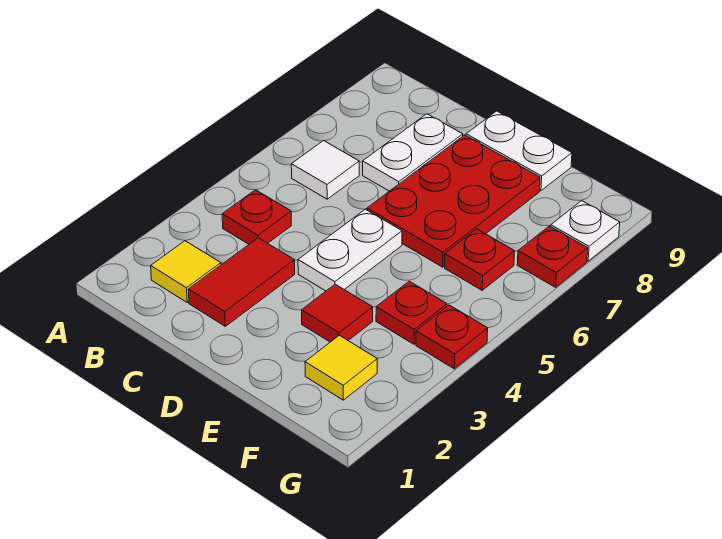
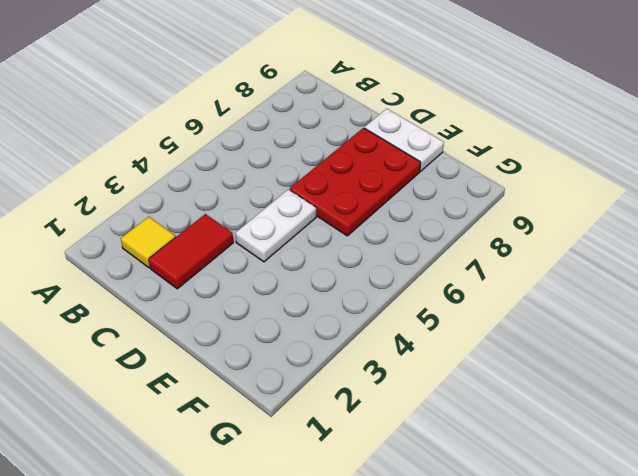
none -> red 1x1 plate [222,190,291,244]
none -> white 1x1 tile [291,141,359,199]
none -> white 1x2 plate [363,114,463,191]

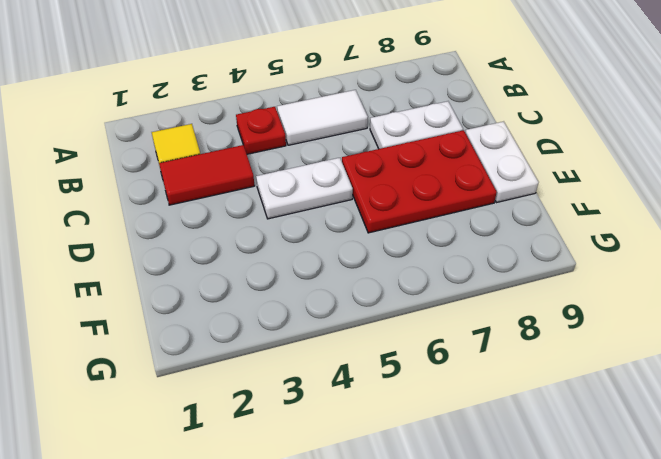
white 1x2 tile [277,90,368,145] -> white 1x1 tile [291,141,359,199]
none -> red 1x1 tile [302,284,373,342]
none -> yellow 1x1 tile [305,335,377,400]
none -> red 1x1 plate [376,281,447,344]

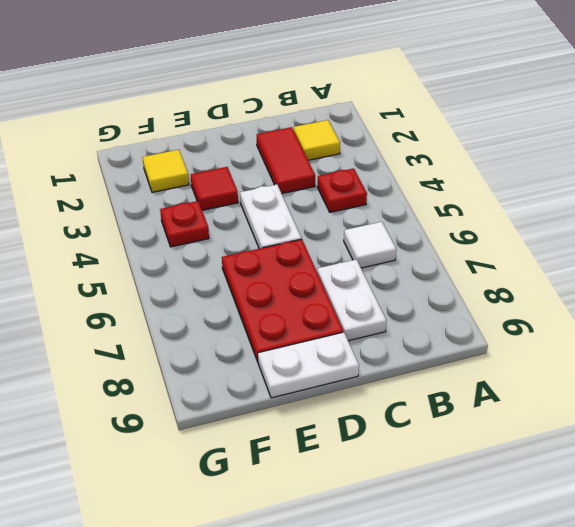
none -> red 1x1 plate [445,229,515,290]
none -> red 1x1 plate [416,305,488,369]
none -> red 1x1 plate [517,226,588,287]

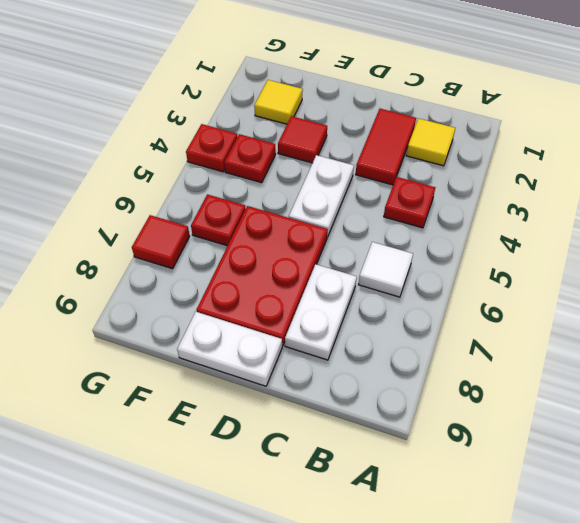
red 1x1 tile [132,215,190,269] -> red 1x1 plate [517,226,588,287]
none -> white 1x1 plate [551,201,620,261]

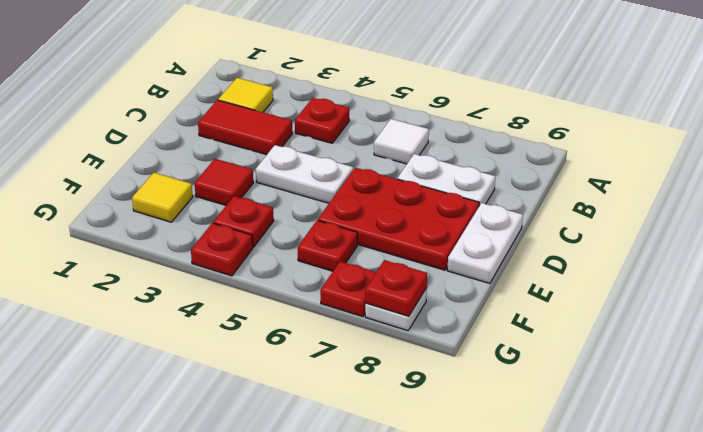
red 1x1 plate [365,260,427,316] -> none

